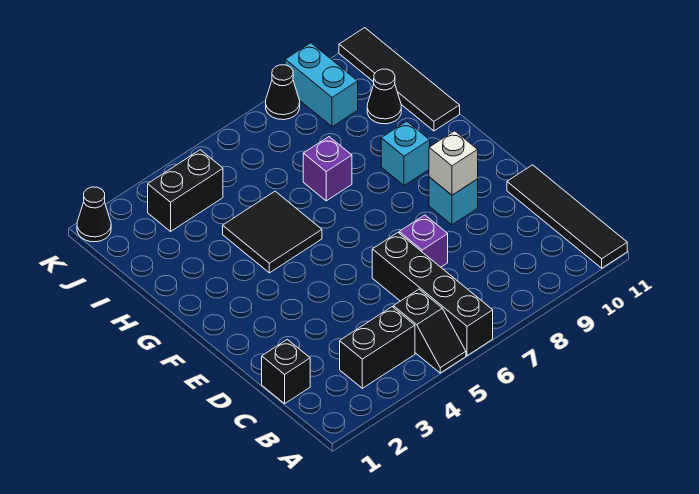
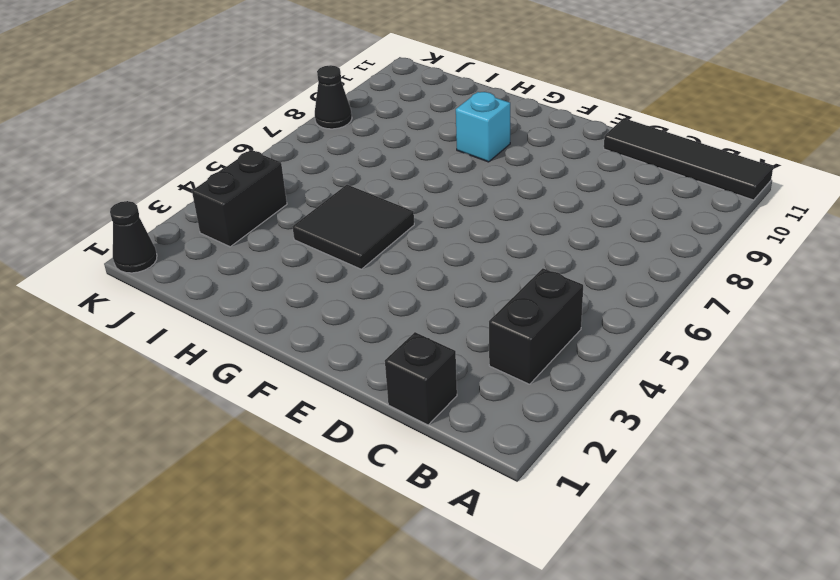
none -> black 1x2 slope [393,289,466,373]
none -> black 1x4 brick [372,233,493,356]
none -> purple 1x1 brick [399,215,448,267]

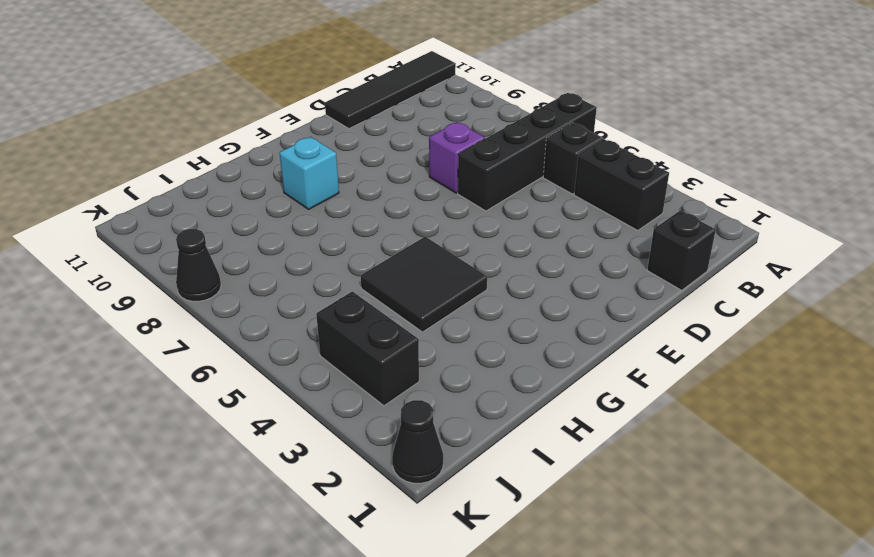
none -> cyan 1x1 brick [429,177,478,225]
none -> purple 1x1 brick [303,137,352,201]
none -> black 1x4 tile [339,28,460,131]

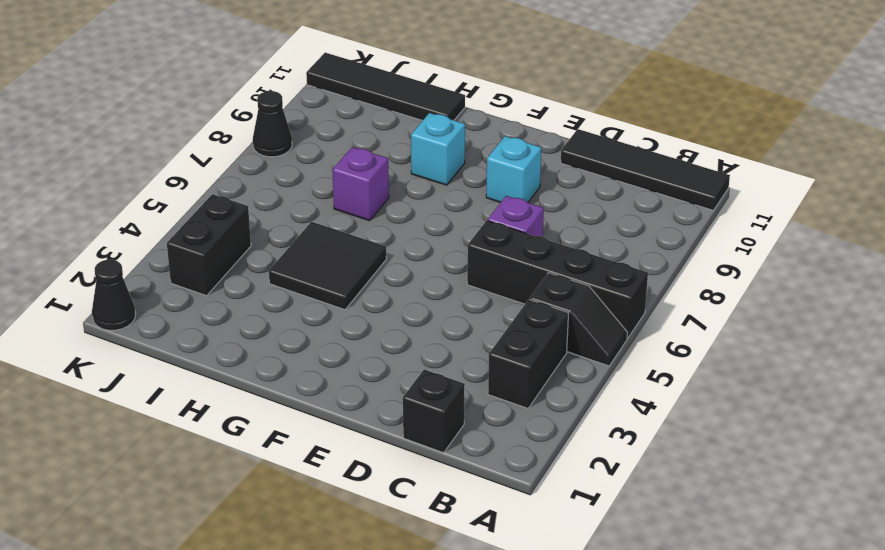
none -> black 1x1 cone [367,69,401,124]
none -> cyan 1x2 brick [285,43,358,127]
none -> white 1x1 brick [429,131,478,195]

